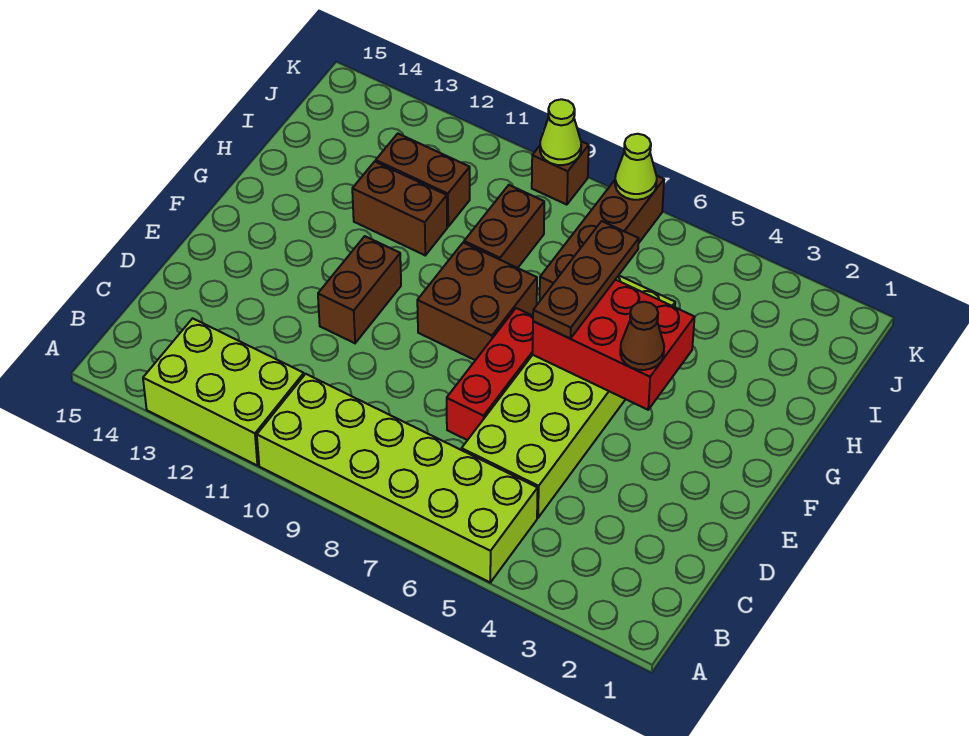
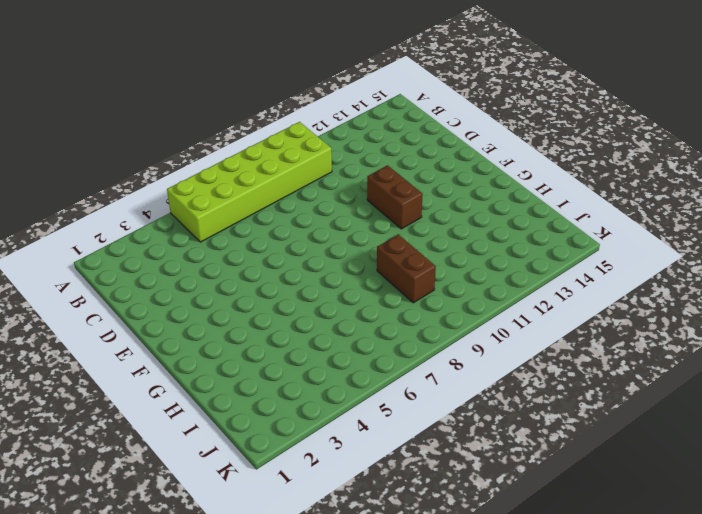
none -> lime 2x3 brick [143,318,304,465]
none -> lime 2x6 brick [462,275,675,518]
none -> red 1x3 brick [447,308,533,440]

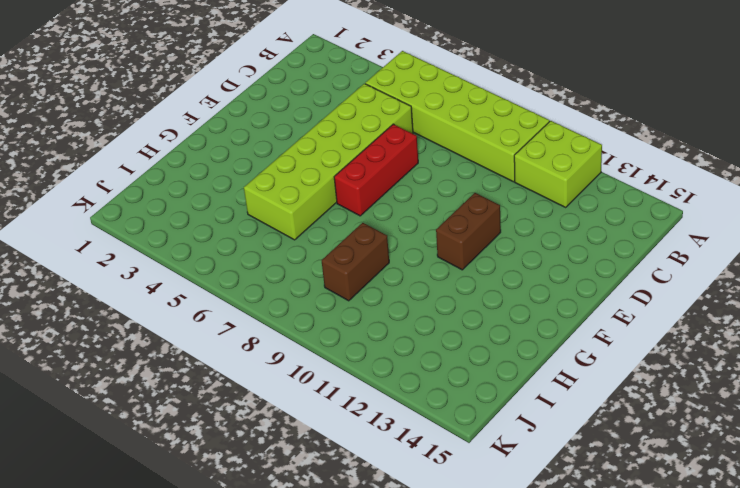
lime 2x2 brick [514,121,602,207] -> lime 2x3 brick [143,318,304,465]
none -> brown 2x2 brick [417,243,537,360]
none -> brown 1x4 brick [540,176,664,300]
none -> brown 1x2 brick [352,161,447,255]

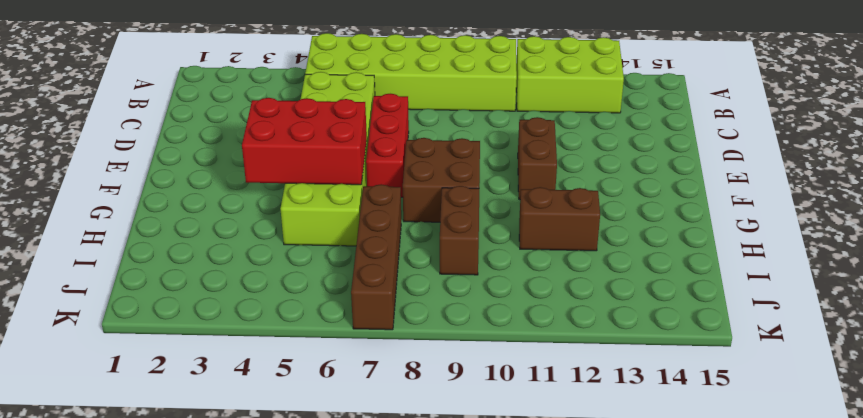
none -> brown 1x2 brick [376,134,470,227]
none -> brown 1x1 brick [532,141,589,205]
none -> lime 1x1 cone [615,134,657,200]

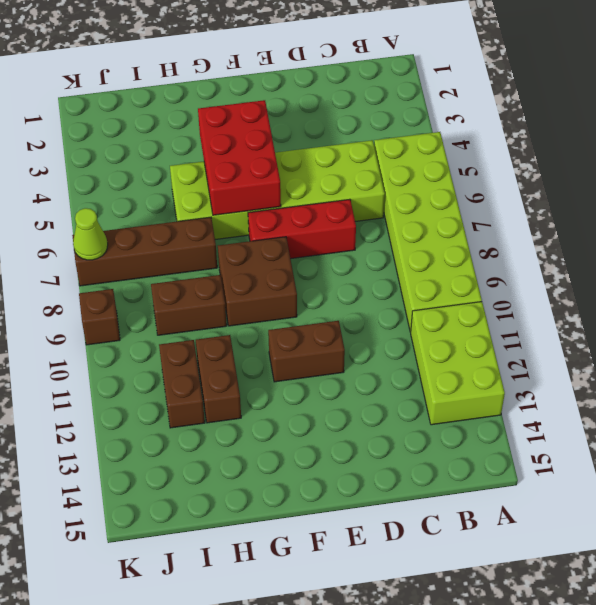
none -> lime 1x1 cone [540,99,581,165]
none -> brown 1x1 cone [620,302,664,370]
none -> brown 1x3 plate [533,221,639,339]

